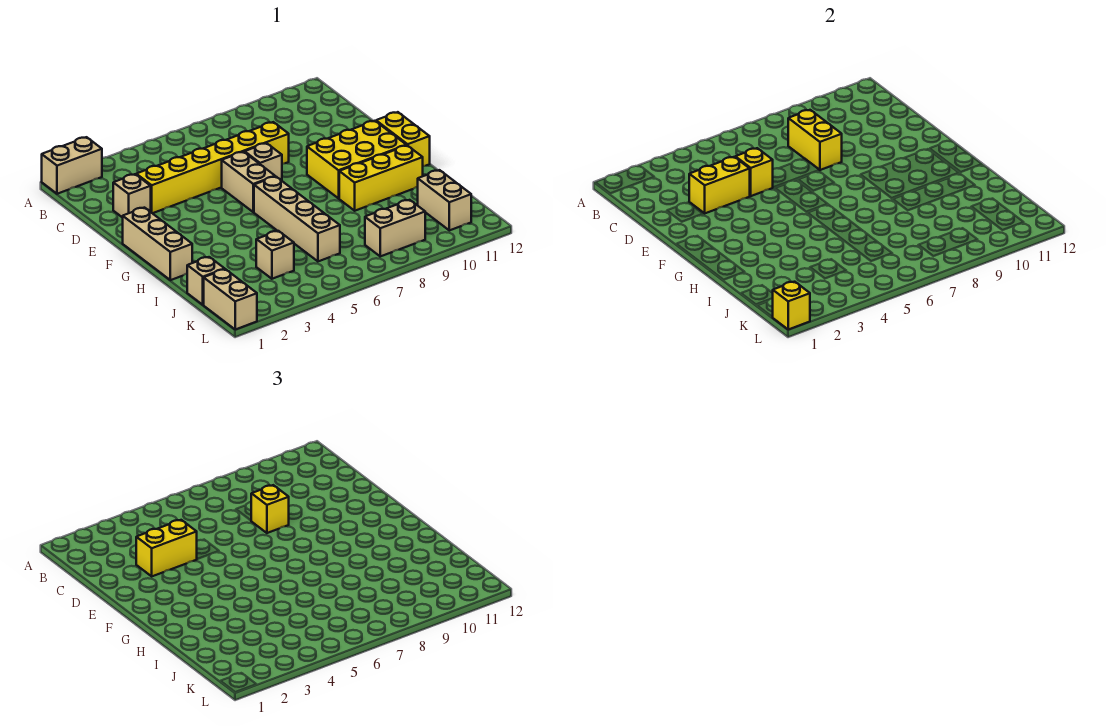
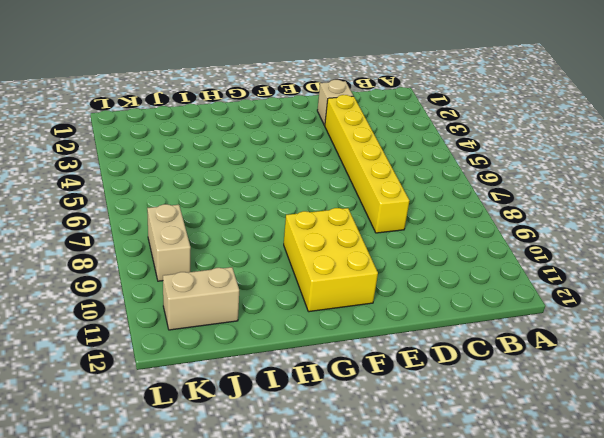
none -> tan 1x2 brick [42,137,102,194]
none -> tan 1x2 brick [222,152,275,212]
none -> tan 1x1 brick [245,143,282,181]

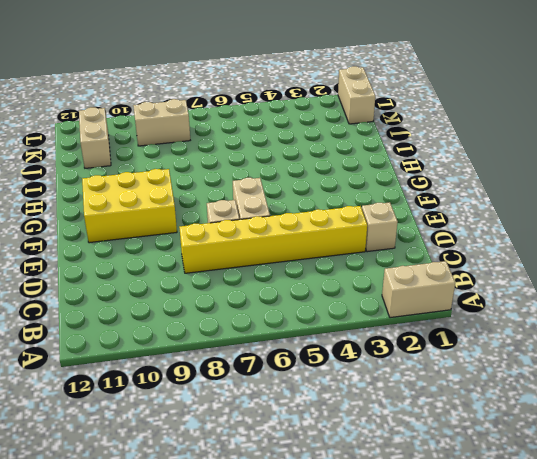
none -> tan 1x3 brick [123,208,192,280]
none -> yellow 1x2 brick [376,112,430,166]
none -> tan 1x4 brick [254,177,340,261]

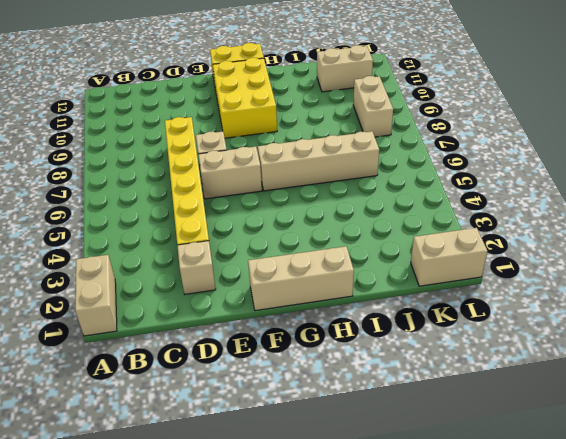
none -> yellow 1x3 brick [339,145,423,211]
none -> tan 1x1 brick [187,257,225,305]
none -> tan 1x1 brick [256,231,294,279]

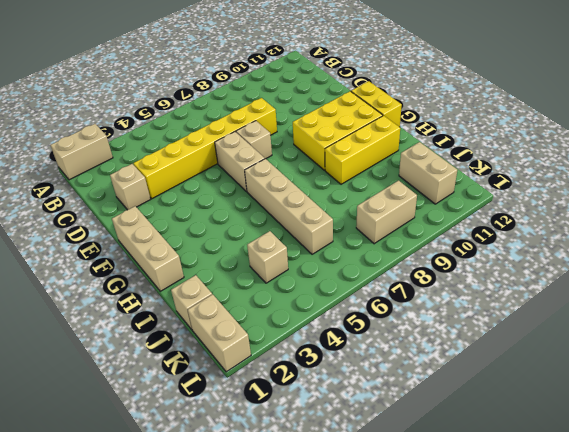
none -> yellow 1x2 brick [788,110,842,170]
none -> yellow 1x2 brick [689,157,750,213]
none -> yellow 1x1 brick [735,148,773,196]

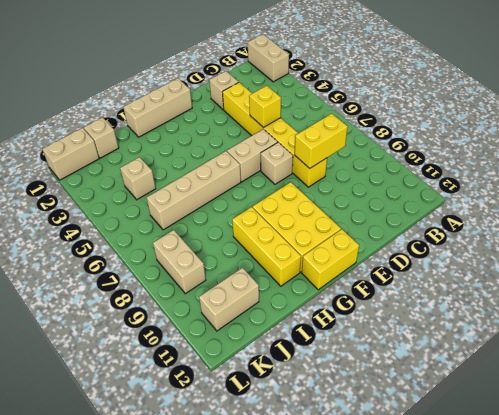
none -> yellow 1x2 brick [689,157,750,213]
none -> yellow 1x1 brick [772,282,810,329]
none -> yellow 1x2 brick [136,520,197,576]

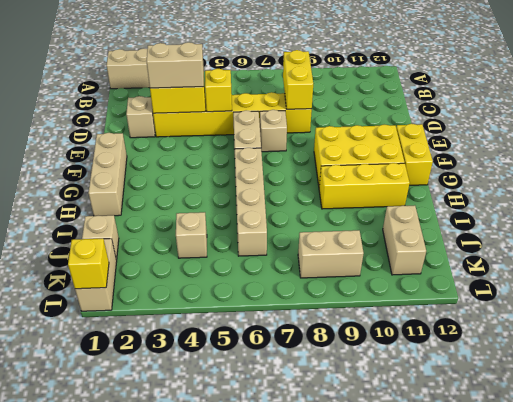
tan 1x2 brick [146,42,204,88] -> yellow 1x2 brick [136,520,197,576]
none -> yellow 1x1 brick [251,485,289,533]

